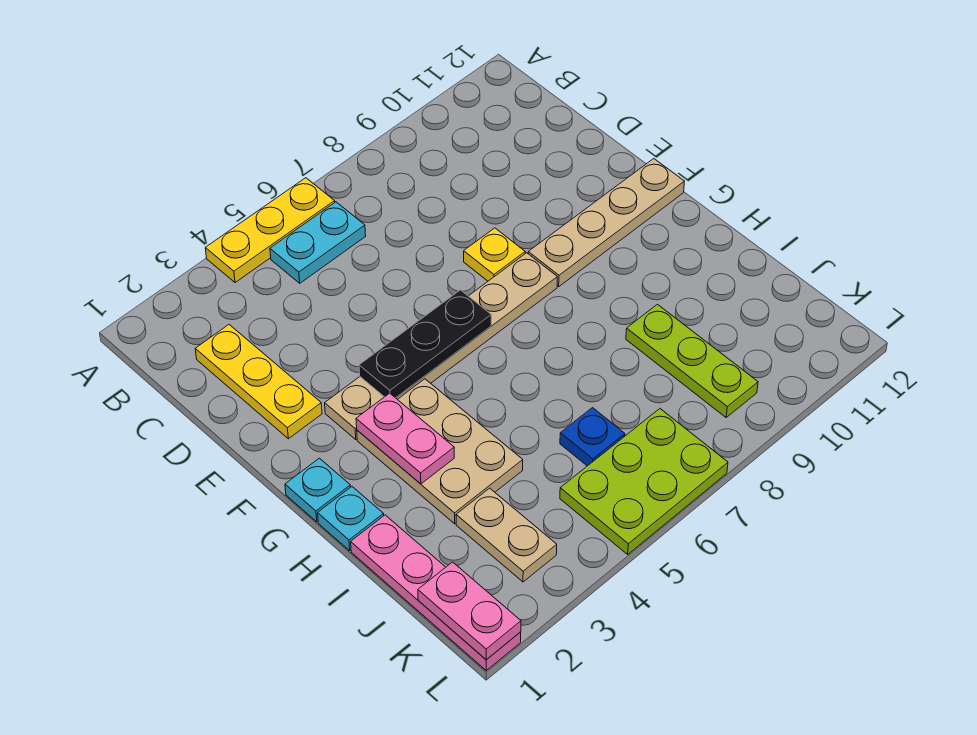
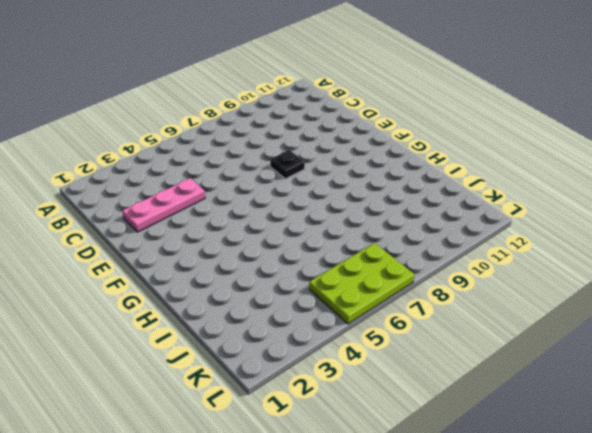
pink 1x3 plate [122,178,205,232] -> yellow 1x3 plate [195,325,322,439]
black 1x1 plate [270,150,305,179] -> yellow 1x1 plate [464,228,525,281]
none -> yellow 1x3 plate [205,178,335,283]
none -> cyan 1x2 plate [270,202,366,283]
none -> tan 1x6 plate [325,253,557,440]

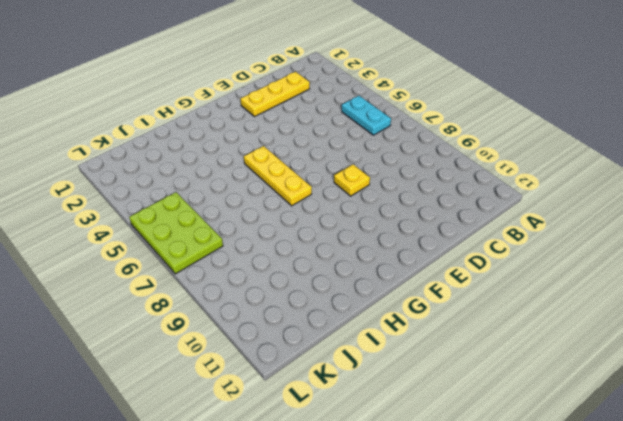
yellow 1x3 plate [244,146,312,206] -> yellow 1x3 plate moved to [205,178,335,283]
none -> tan 1x6 plate [325,253,557,440]
none -> tan 1x4 plate [528,159,685,286]
none -> cyan 1x1 plate [285,458,351,522]

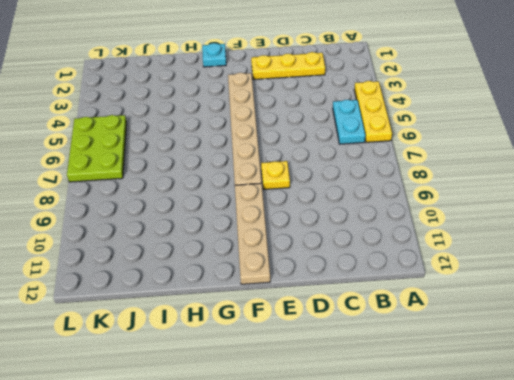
none -> tan 2x3 plate [357,379,523,524]
none -> cyan 1x1 plate [318,487,384,551]
none -> pink 1x4 plate [351,515,521,670]

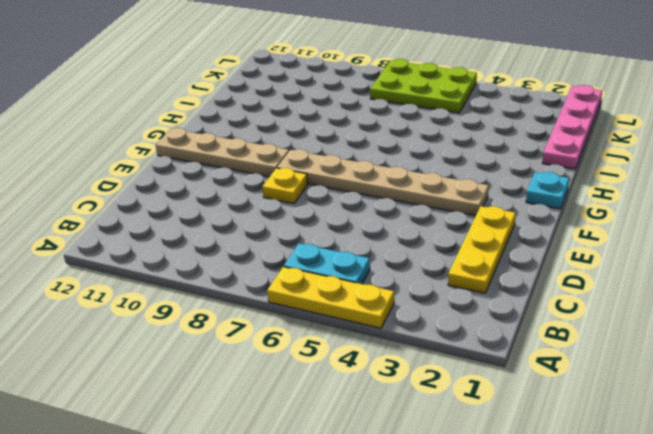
none -> tan 2x3 plate [357,379,523,524]
none -> cyan 1x1 plate [318,487,384,551]
none -> lime 1x3 plate [626,304,758,417]

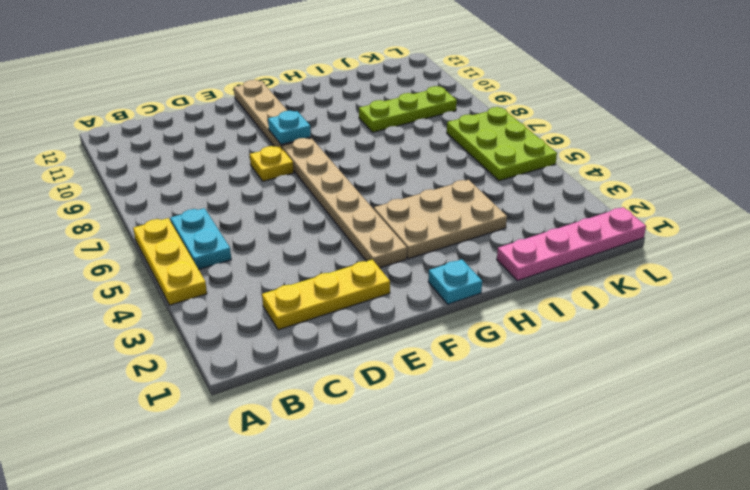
cyan 1x1 plate [268,111,311,144] -> cyan 1x1 plate moved to [318,487,384,551]
none -> tan 1x2 plate [456,488,557,582]
none -> blue 1x1 plate [560,408,625,466]
none -> black 1x3 plate [359,290,491,398]

